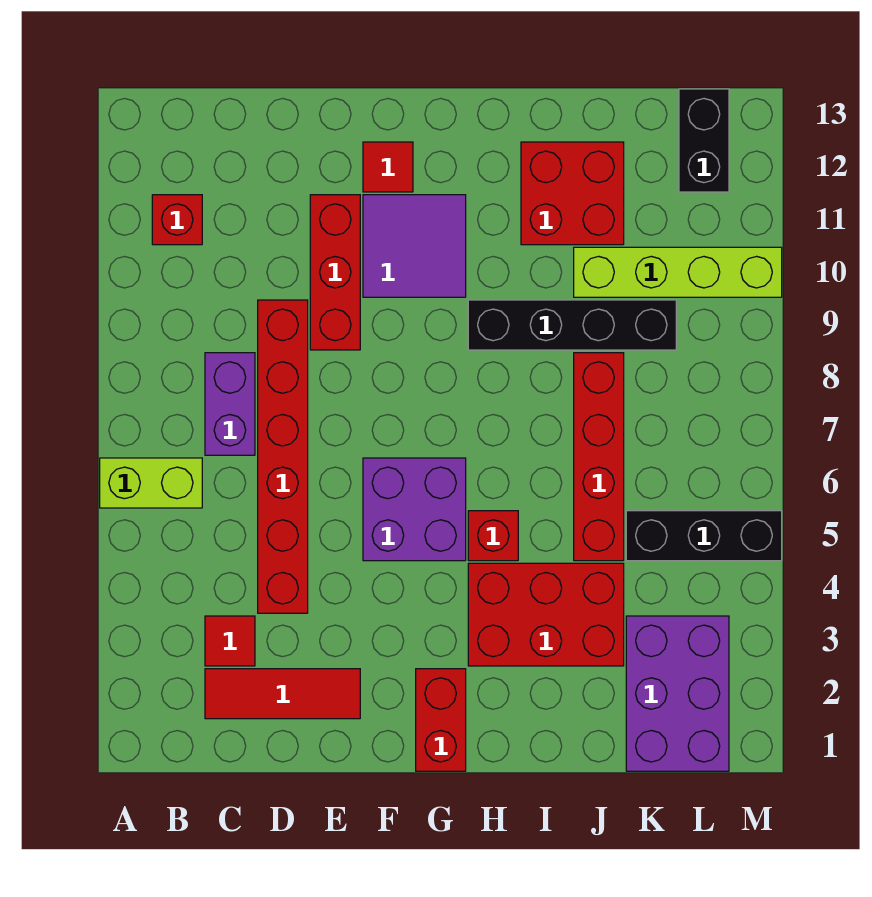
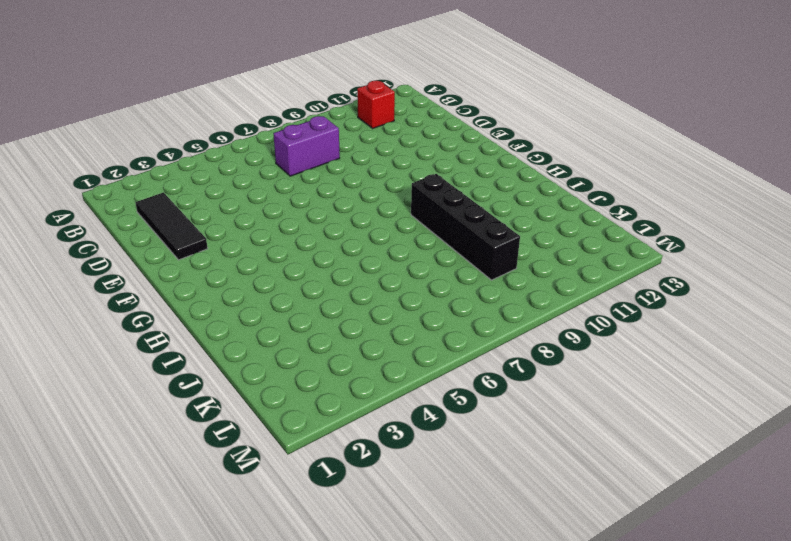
black 1x3 tile [135,192,208,260] -> red 1x3 tile [205,669,360,719]
none -> lime 1x2 brick [100,458,202,508]
none -> red 1x1 tile [205,616,255,666]
none -> red 1x6 brick [258,300,308,613]

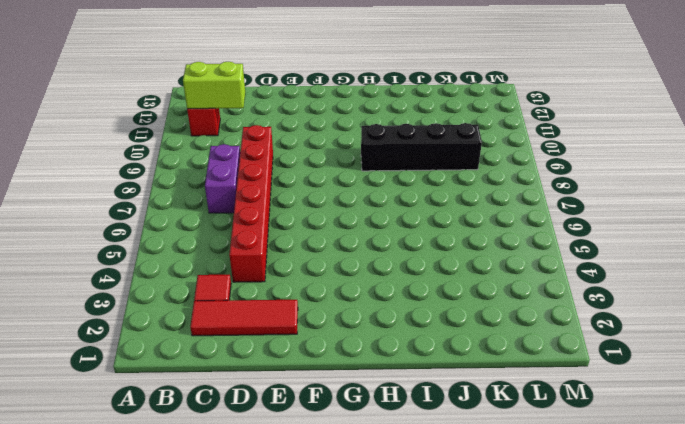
lime 1x2 brick [183,62,245,109] -> lime 1x2 brick moved to [100,458,202,508]
none -> red 1x3 brick [310,195,360,350]
none -> purple 2x2 brick [363,458,466,561]
none -> purple 2x2 tile [363,195,466,297]

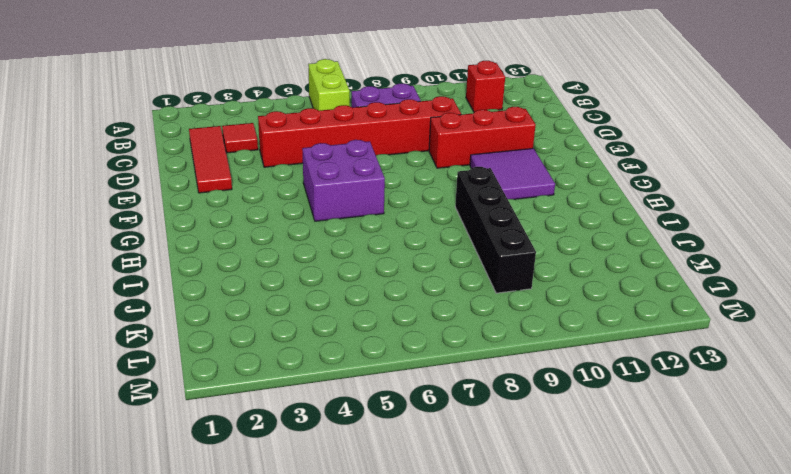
none -> red 1x1 tile [363,142,413,192]
none -> red 1x2 brick [416,669,466,771]
none -> red 2x3 brick [468,563,624,666]

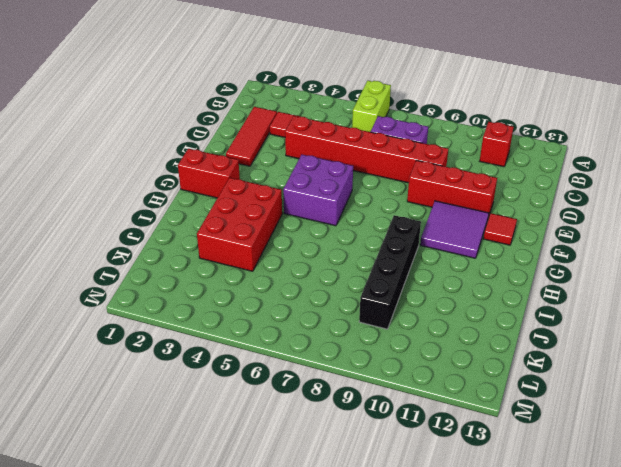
none -> red 1x1 brick [468,511,518,561]
none -> red 2x2 brick [521,142,624,245]
none -> red 1x4 brick [574,353,624,561]

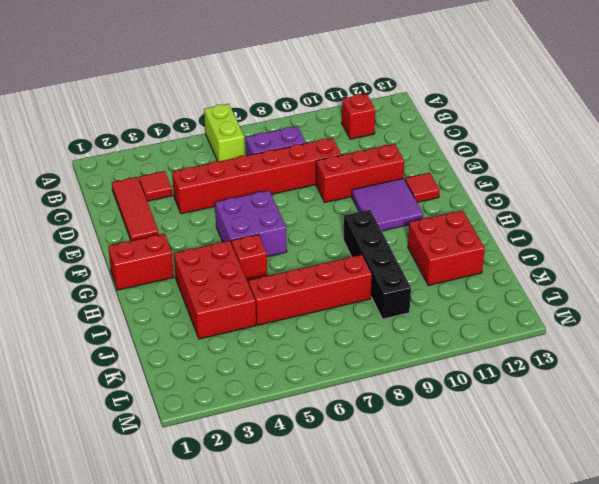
none -> lime 1x4 brick [574,247,782,297]
none -> purple 2x3 brick [626,616,729,771]
none -> black 1x3 brick [626,511,782,561]

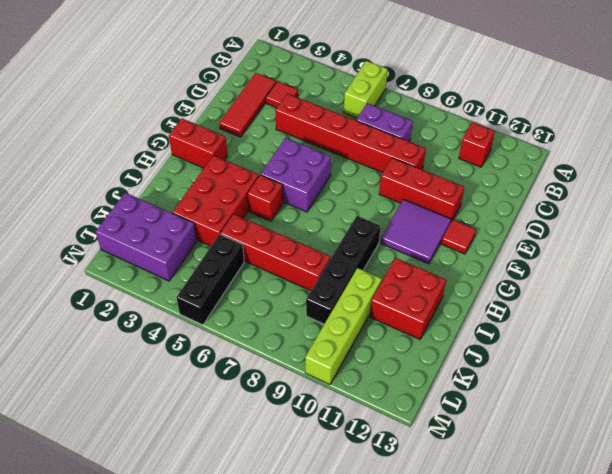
none -> black 1x2 brick [679,89,729,192]

